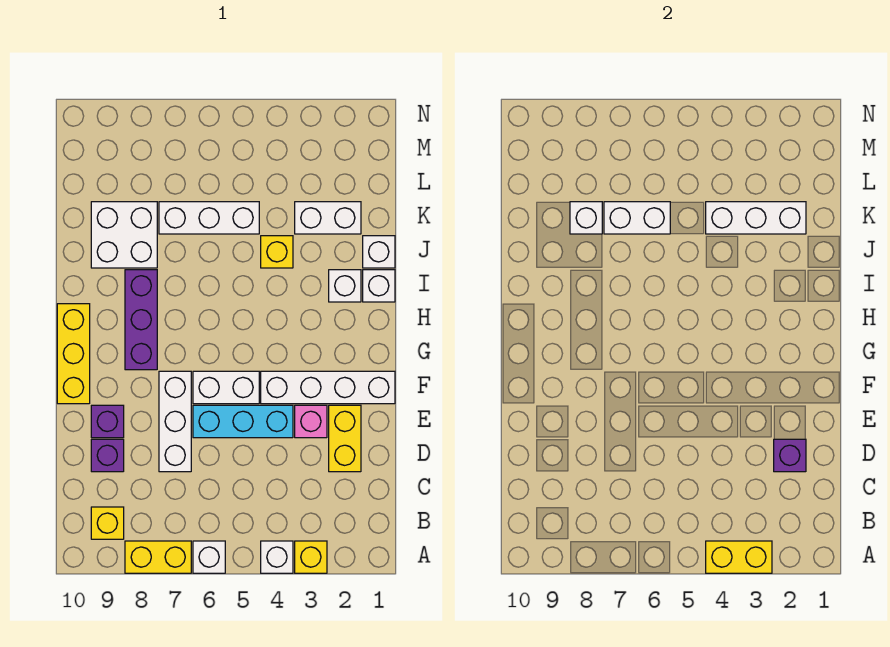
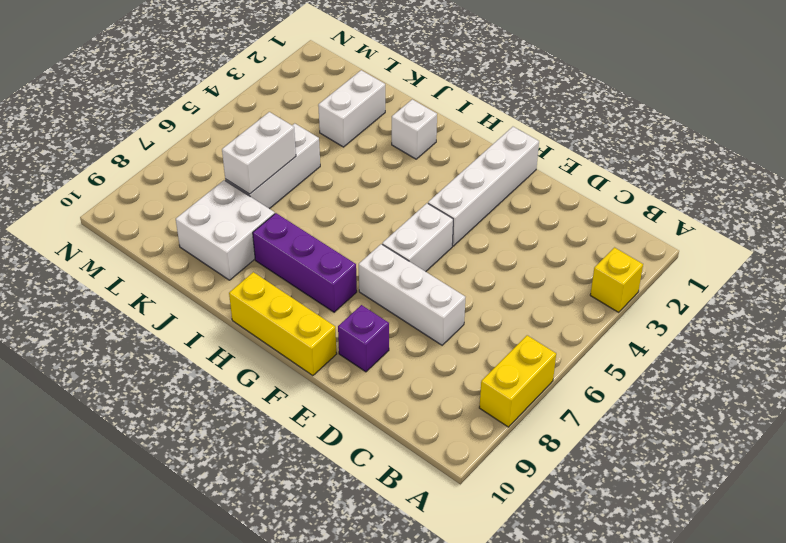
none -> white 1x1 brick [261,541,293,573]
none -> white 1x1 brick [193,541,225,573]
none -> yellow 1x1 brick [91,507,124,539]

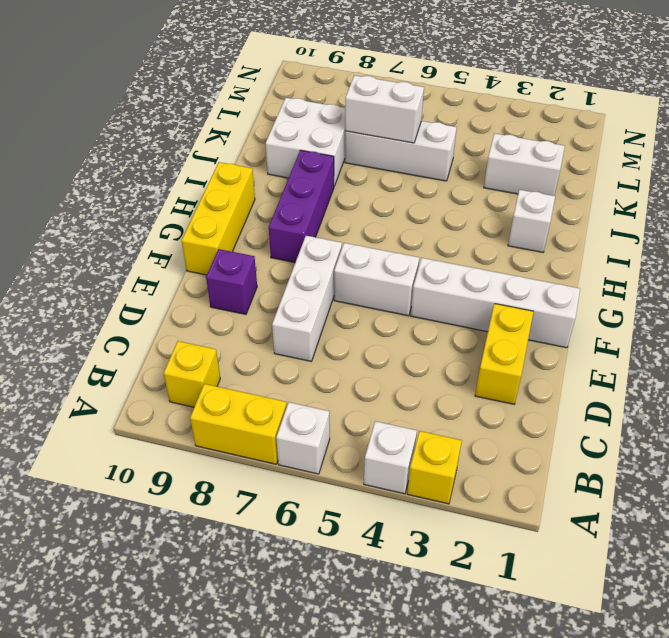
none -> purple 1x1 brick [91,439,124,472]
none -> pink 1x1 brick [295,405,327,438]
none -> cyan 1x3 brick [193,405,293,438]

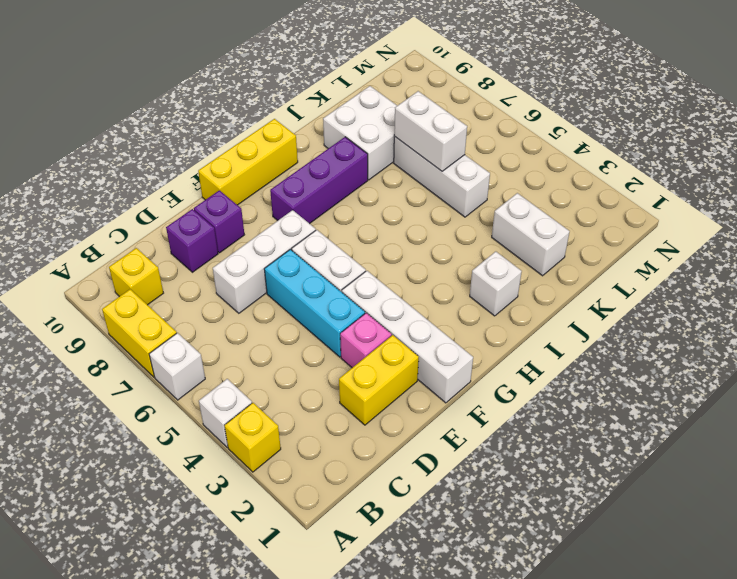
none -> white 1x1 brick [363,270,395,302]
none -> white 1x1 brick [363,236,395,268]
none -> yellow 1x1 brick [261,236,293,268]

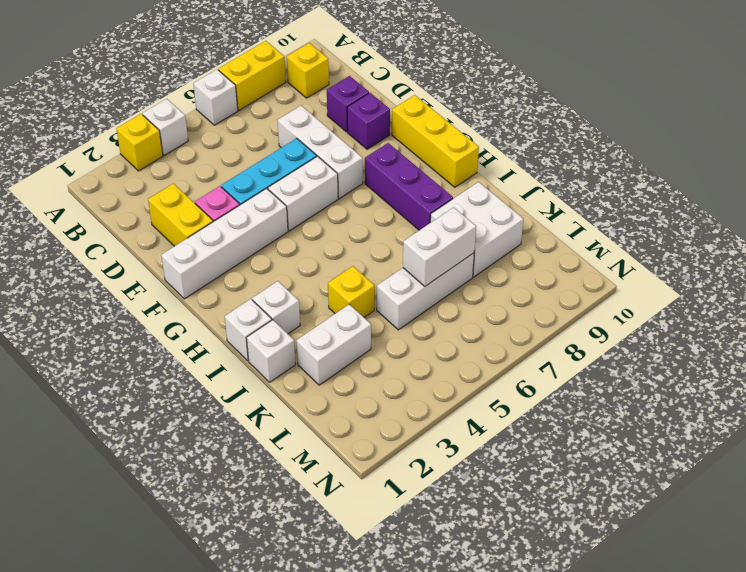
none -> yellow 1x2 brick [706,541,772,573]
none -> purple 1x1 brick [774,439,806,472]
none -> white 1x3 brick [706,202,806,234]

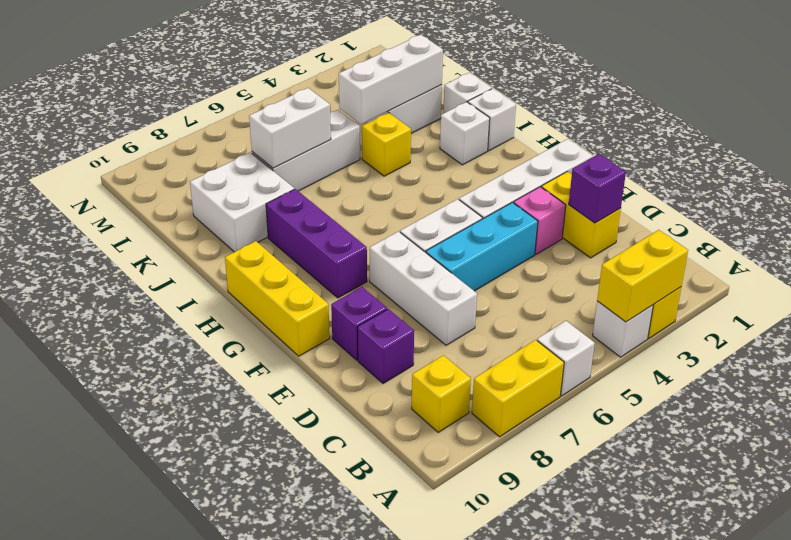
none -> white 1x1 brick [570,202,602,234]

